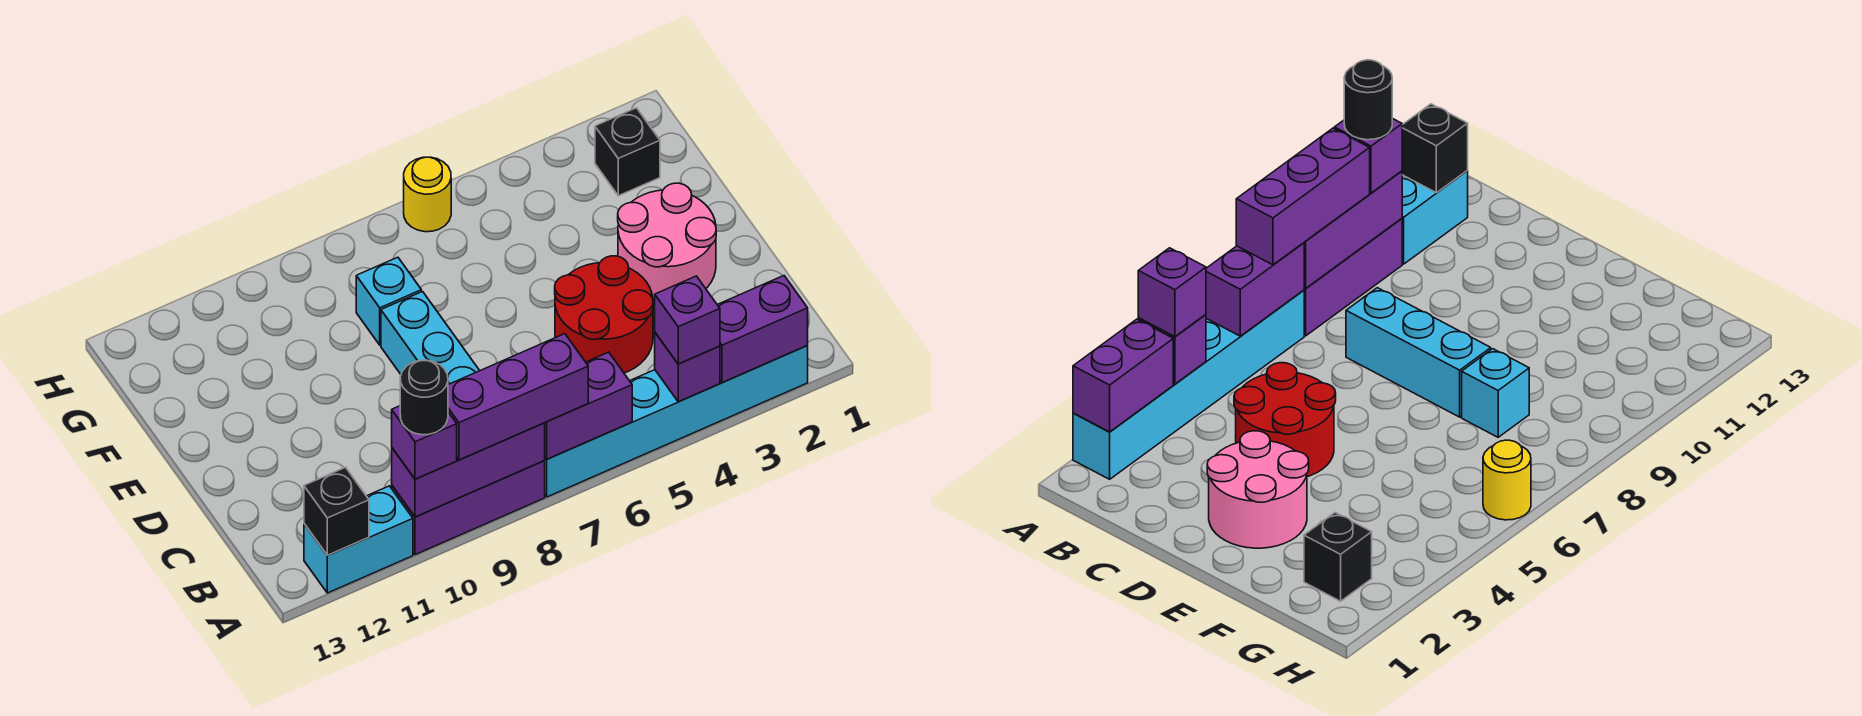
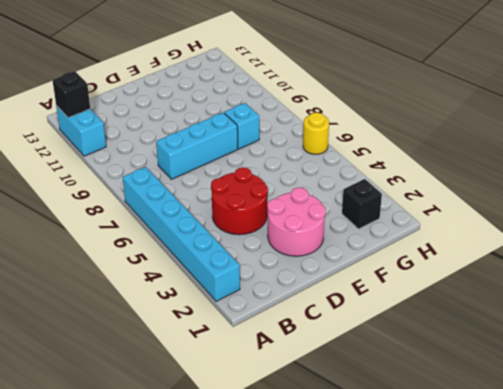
none -> purple 1x3 brick [392,461,545,555]
none -> purple 1x2 brick [717,276,808,383]
none -> purple 1x1 brick [655,333,720,402]

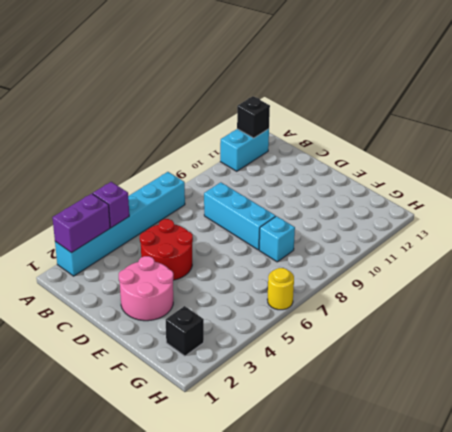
none -> purple 1x3 brick [392,461,545,555]
none -> purple 1x2 brick [545,352,632,459]
none -> purple 1x3 brick [392,423,545,517]

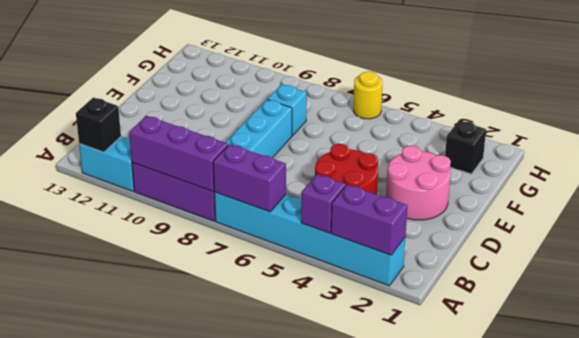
none -> purple 1x1 brick [655,276,720,364]
none -> purple 1x3 brick [448,334,588,460]
none -> purple 1x1 brick [392,406,457,479]

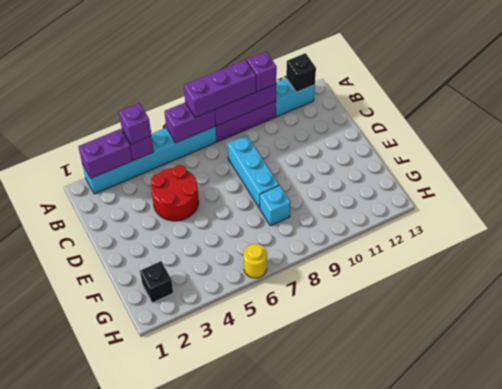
none -> pink 2x2 round brick [618,183,716,303]
none -> black 1x1 round brick [400,360,448,435]

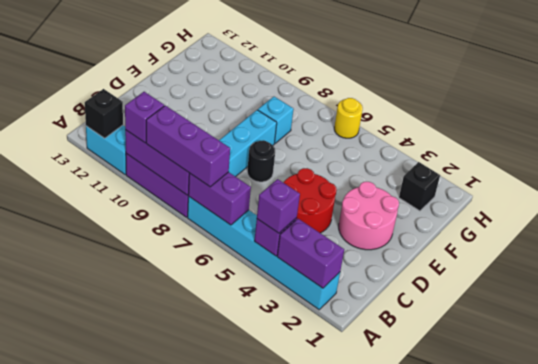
black 1x1 round brick [247,140,275,182] -> black 1x1 round brick moved to [400,360,448,435]

